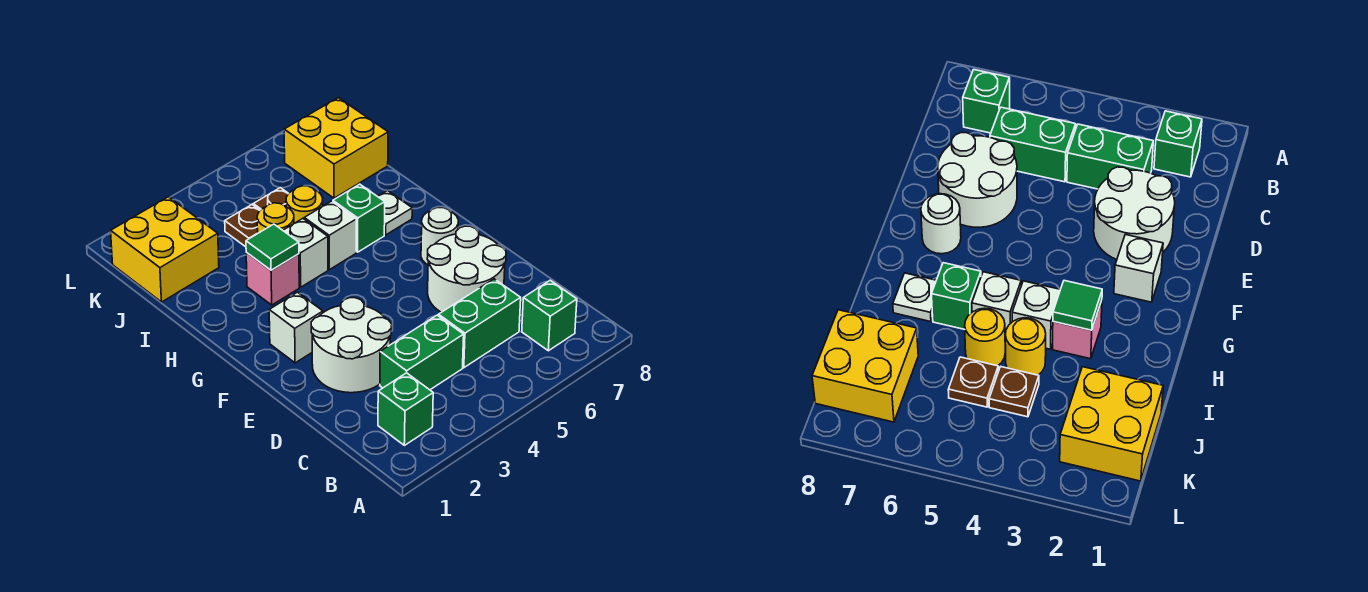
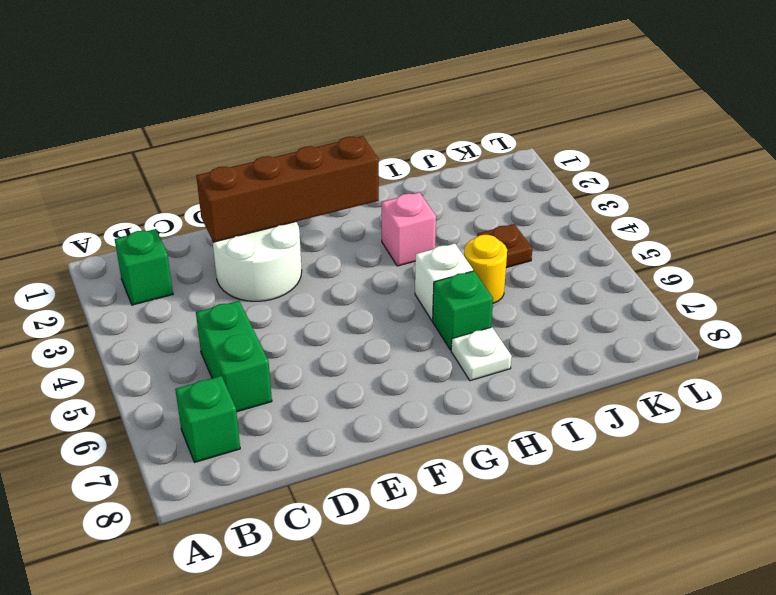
brown 1x4 brick [196,136,379,242] -> none
none -> green 1x2 brick [380,315,464,390]
none -> white 2x2 round brick [427,226,506,312]
none -> white 1x1 brick [269,292,323,363]

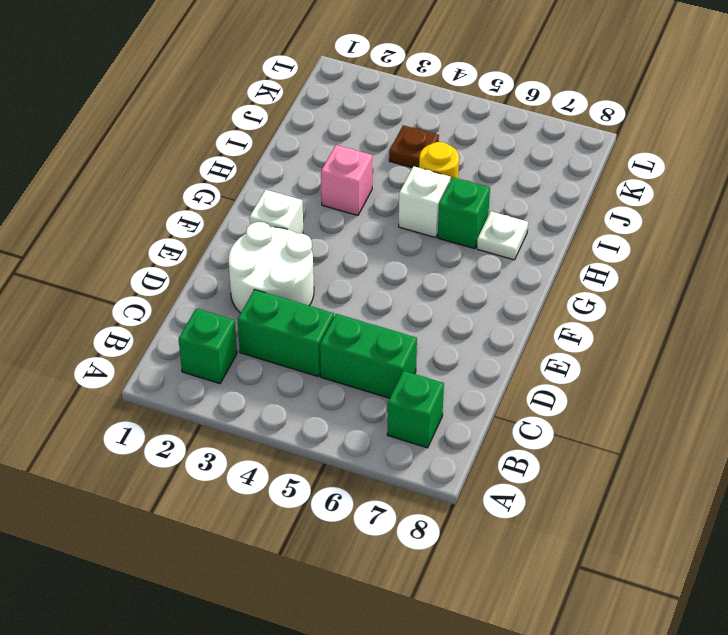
none -> white 2x2 round brick [427,226,506,312]
none -> white 1x1 round brick [421,207,458,265]
none -> white 1x1 brick [283,219,328,287]

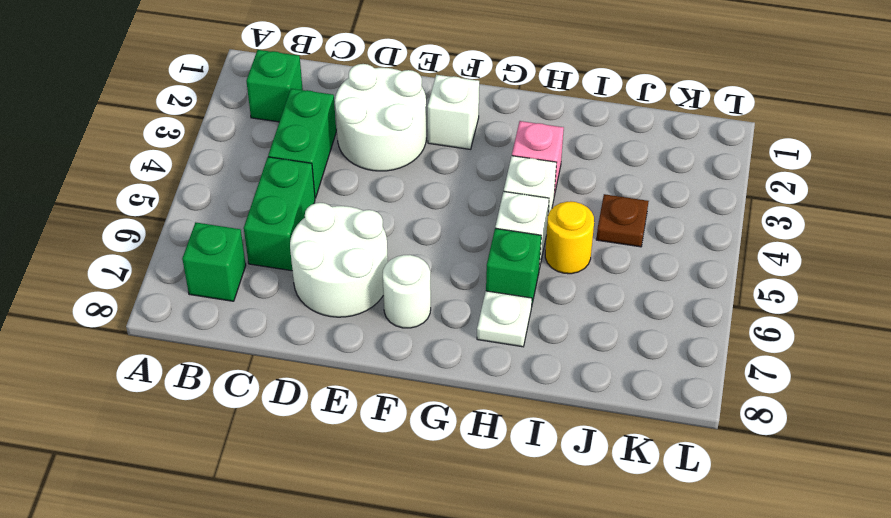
none -> yellow 1x1 round brick [257,203,294,233]
none -> yellow 2x2 brick [111,197,219,302]
none -> brown 1x1 plate [253,188,289,210]

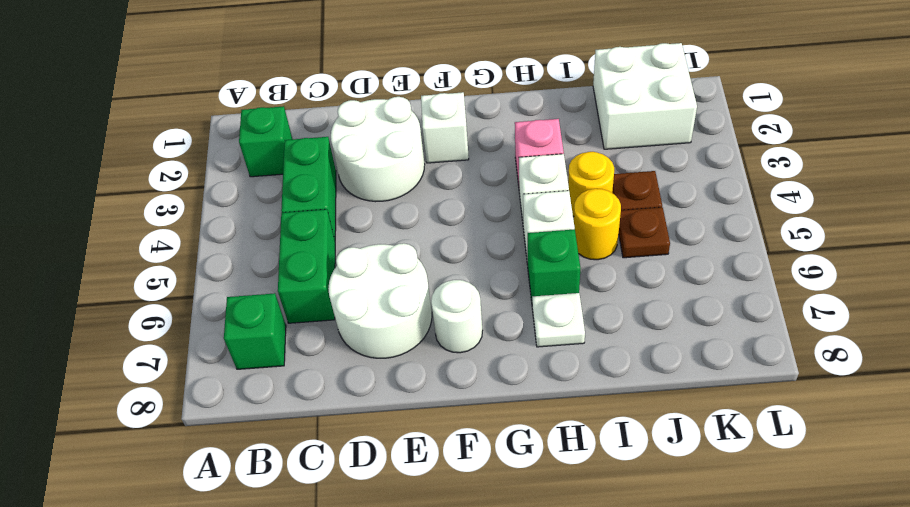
white 2x2 brick [593,43,697,149] -> yellow 2x2 brick [111,197,219,302]
none -> yellow 2x2 brick [284,98,388,198]
none -> green 1x1 tile [246,224,299,270]

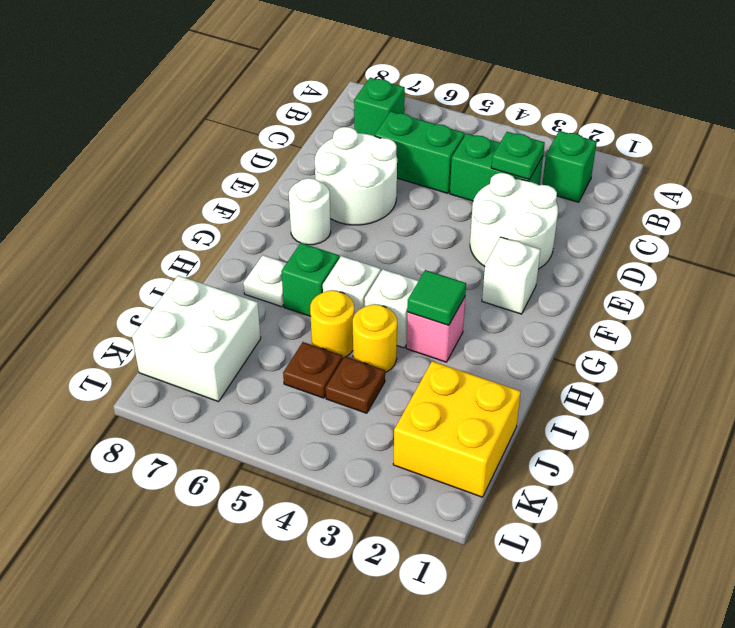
green 1x1 plate [491,132,545,179] -> none
white 2x2 brick [132,275,261,402] -> yellow 2x2 brick [284,98,388,198]

